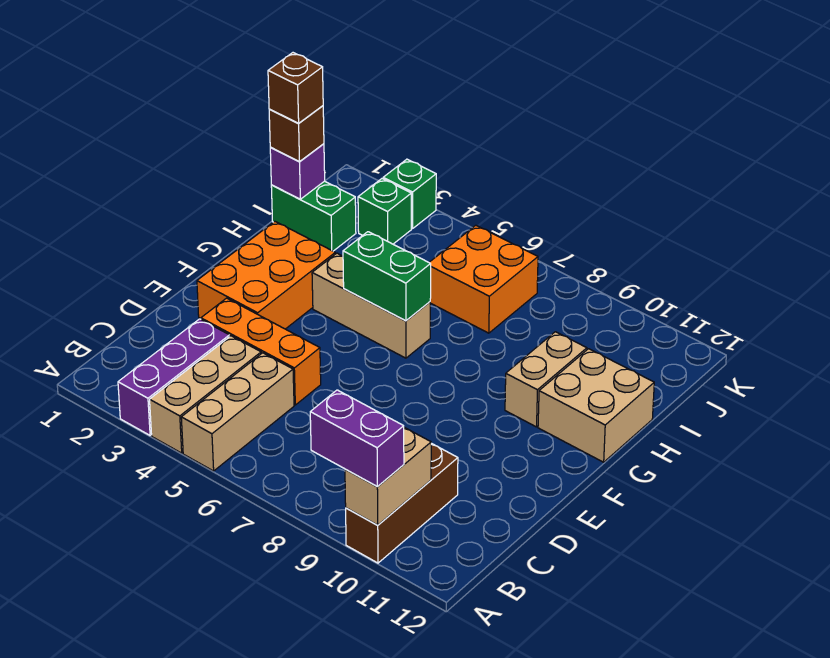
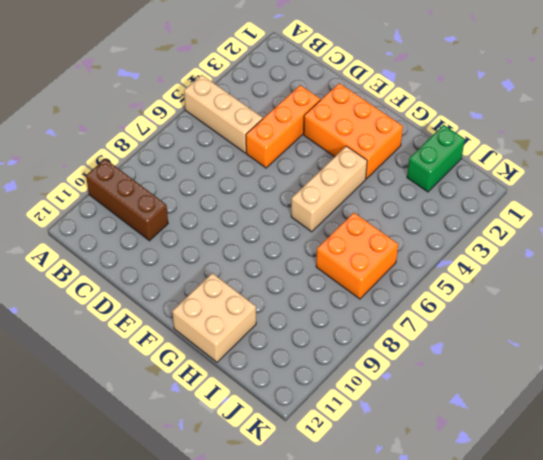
none -> purple 1x3 brick [118,319,230,435]
none -> tan 1x3 brick [150,336,261,453]
none -> tan 1x2 brick [505,332,587,427]

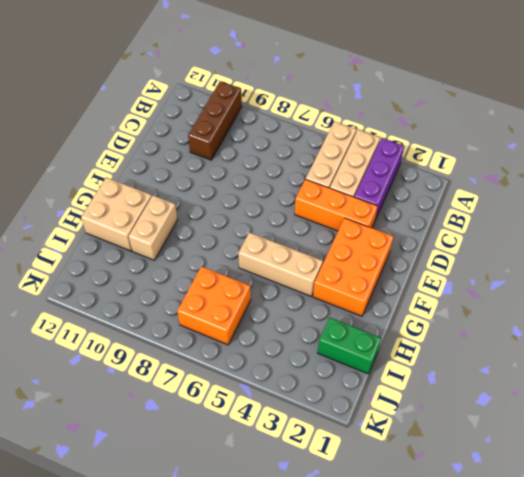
none -> green 1x1 brick [358,179,411,244]
none -> green 1x1 brick [383,159,436,229]
none -> tan 1x2 brick [345,428,431,525]

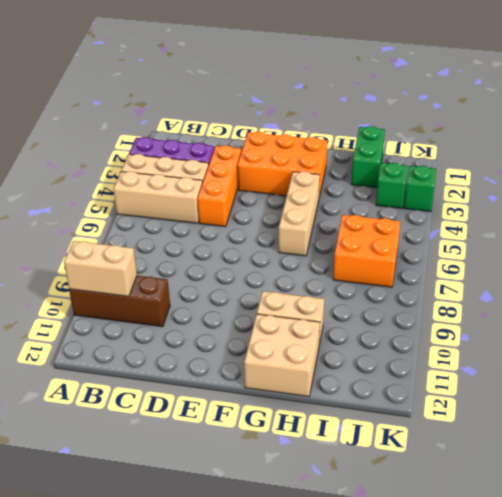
none -> green 1x2 brick [343,232,431,321]
none -> purple 1x1 brick [270,144,325,199]
none -> purple 1x2 brick [310,390,404,486]

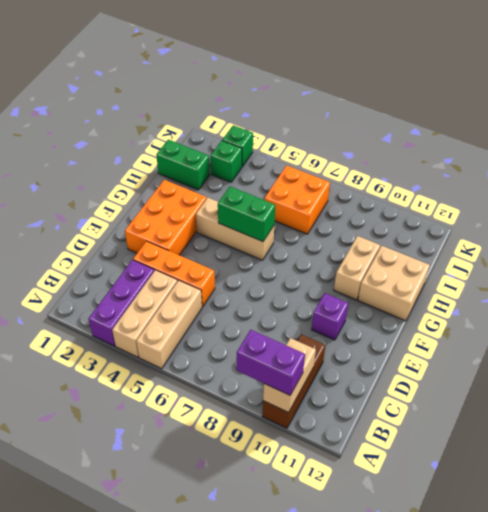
purple 1x1 brick [312,293,348,340] -> purple 1x1 brick moved to [270,144,325,199]
none -> brown 1x1 brick [269,106,324,162]
none -> brown 1x1 brick [268,53,323,123]

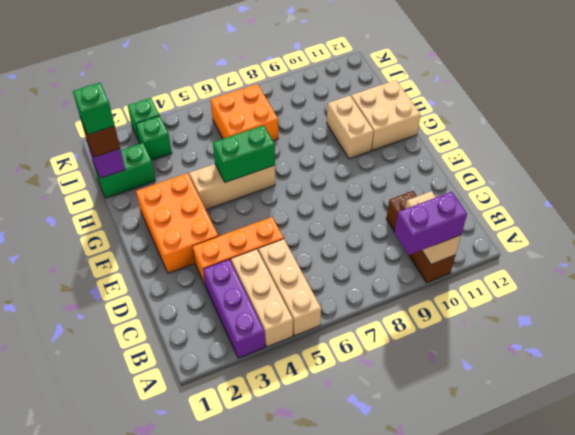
green 1x1 brick [73,83,115,134] -> brown 1x1 brick [268,53,323,123]

